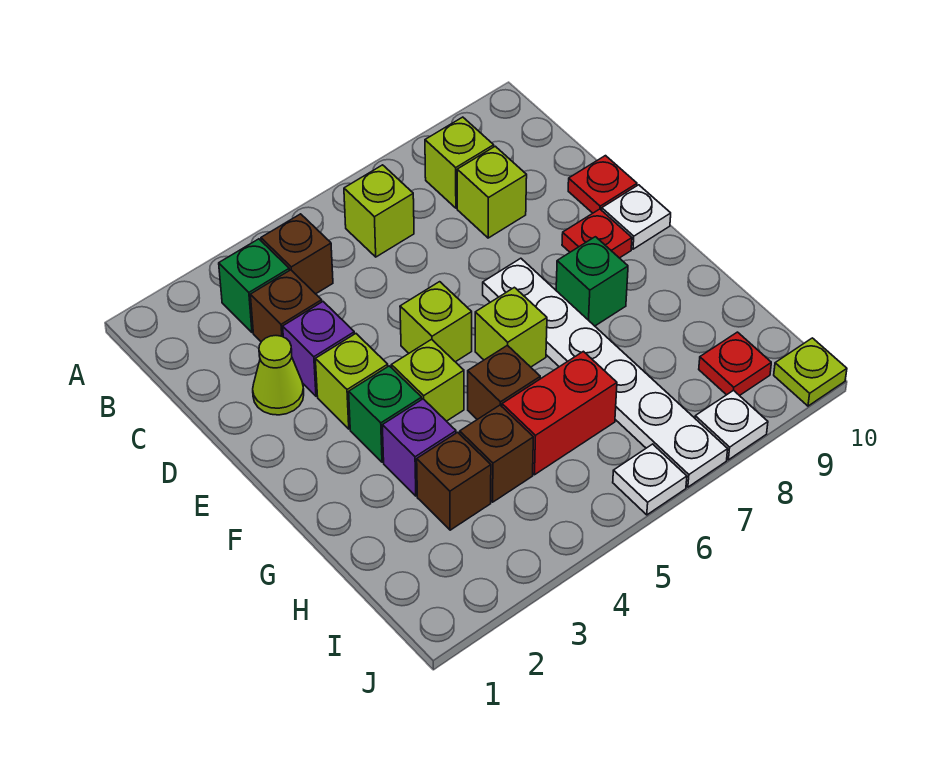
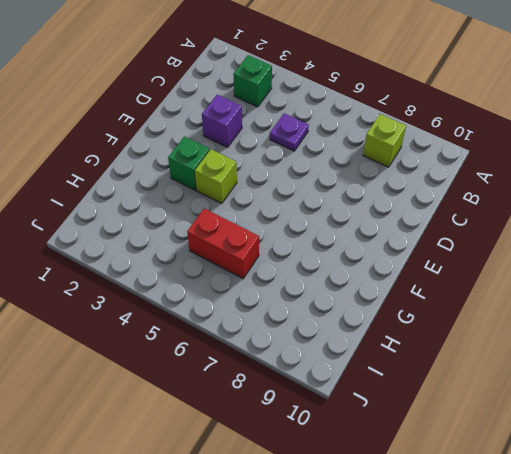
purple 1x1 plate [270,113,309,151] -> none
none -> brown 1x1 brick [261,214,333,294]
none -> lime 1x1 brick [344,165,414,257]
none -> brown 1x1 brick [250,270,322,342]

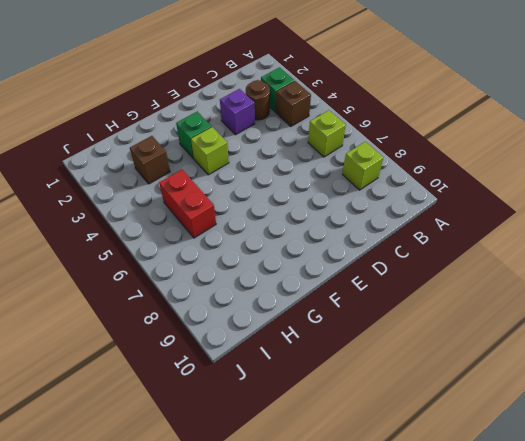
brown 1x1 round brick [246,80,270,120] -> brown 1x1 brick [250,270,322,342]
none -> lime 1x1 brick [457,146,527,238]
none -> lime 1x1 cone [253,336,304,415]
none -> red 1x1 plate [568,156,637,213]

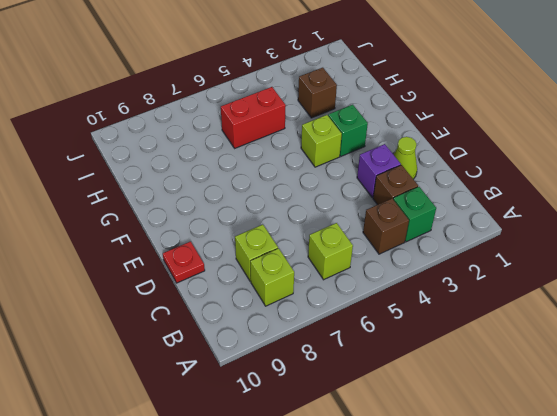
none -> lime 1x1 brick [315,334,388,429]
none -> lime 1x1 brick [400,282,472,362]
none -> white 1x6 plate [483,258,728,487]

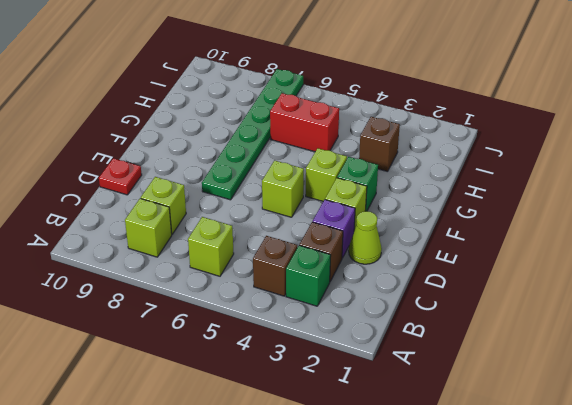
green 1x6 plate [202,69,303,200] -> white 1x6 plate [483,258,728,487]
none -> red 1x1 plate [562,209,632,258]
none -> white 1x1 plate [602,185,671,249]
none -> lime 1x1 brick [475,287,547,367]

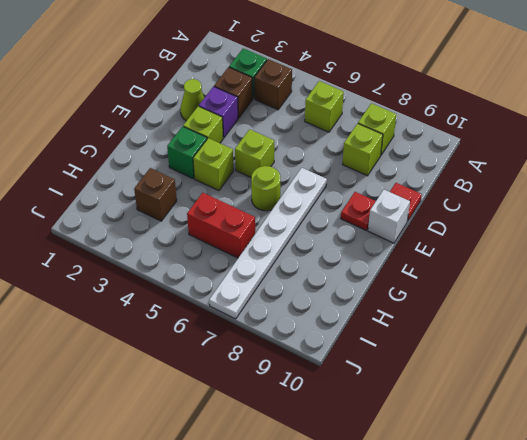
white 1x1 brick [368,190,410,243] -> white 1x1 plate [602,185,671,249]
lime 1x1 round brick [251,166,281,211] -> lime 1x1 brick [475,287,547,367]
none -> green 1x1 brick [556,237,628,326]
none -> purple 1x1 brick [382,399,456,496]
none -> brown 1x1 brick [468,345,540,419]

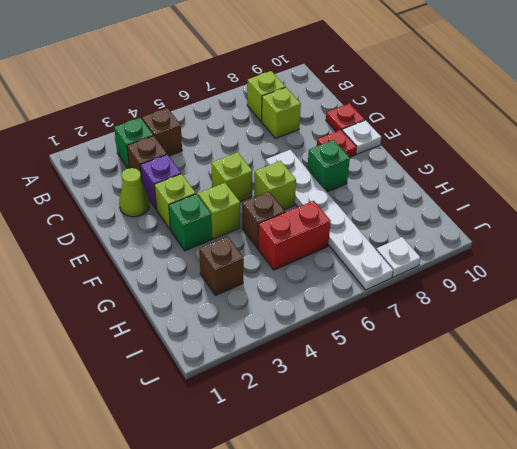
none -> lime 1x1 brick [344,165,414,257]
none -> purple 1x1 brick [382,399,456,496]
none -> brown 1x1 brick [460,405,533,502]

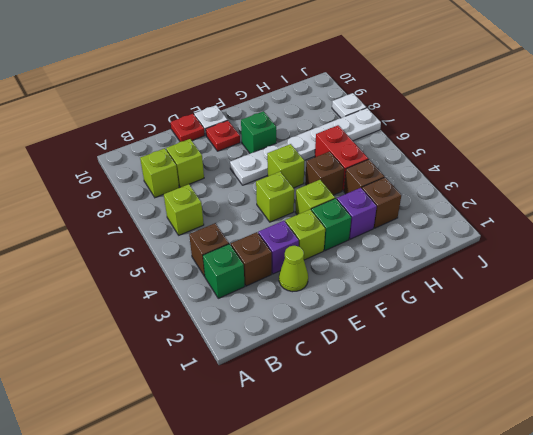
none -> red 1x1 plate [699,332,771,396]
none -> white 1x1 plate [613,444,687,515]
none -> lime 1x1 plate [774,338,847,406]

